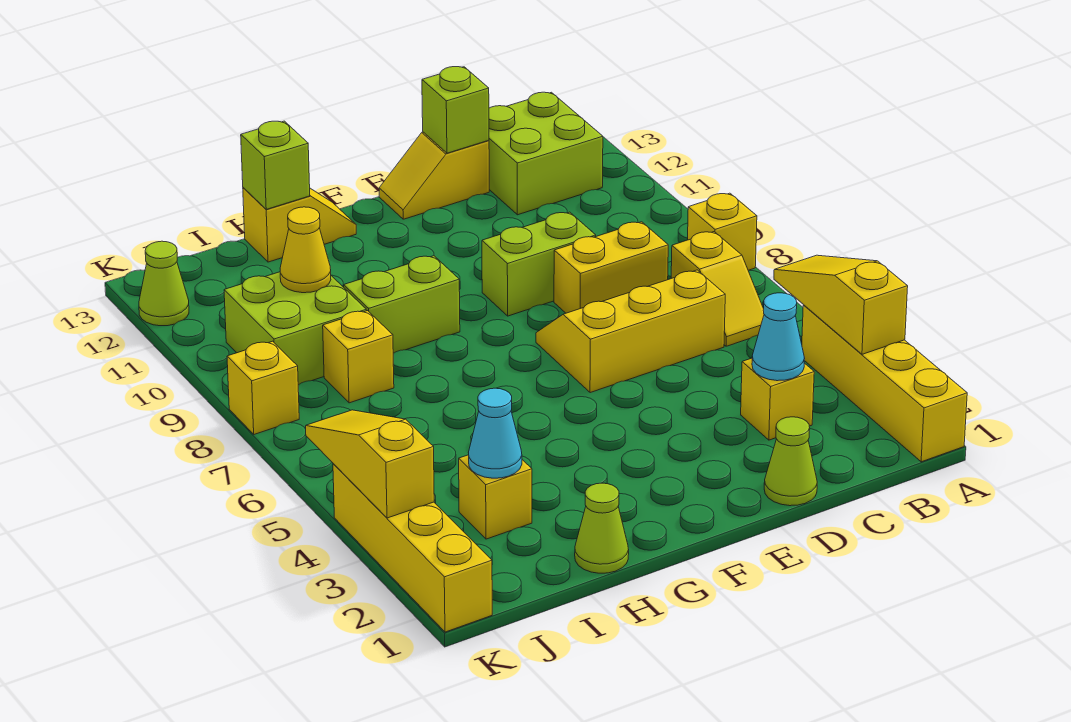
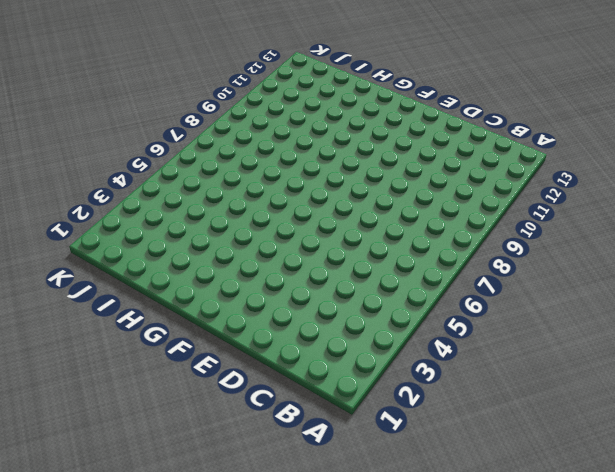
none -> yellow 1x4 brick [802,305,967,462]
none -> yellow 1x1 brick [688,193,757,270]
none -> yellow 1x2 slope [671,232,764,346]

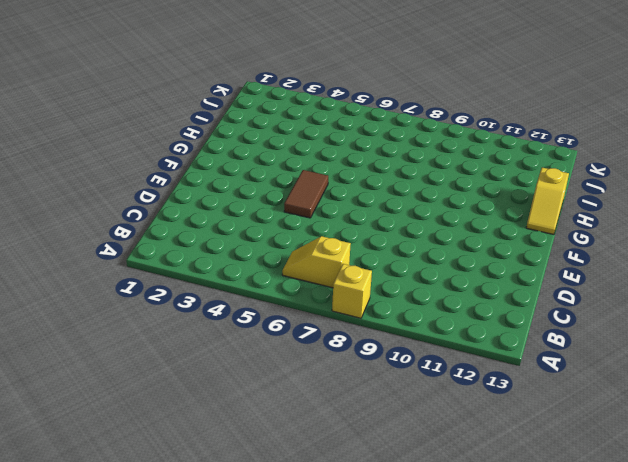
brown 1x2 tile [284,170,328,218] -> none
none -> yellow 1x4 brick [802,305,967,462]
none -> lime 2x2 brick [489,92,603,215]
none -> yellow 1x1 brick [741,358,814,440]

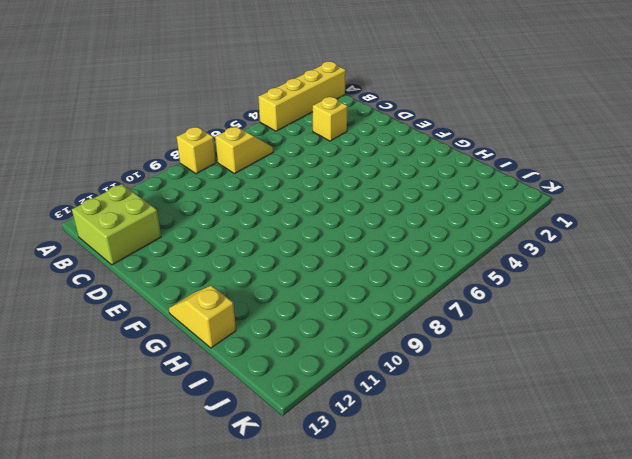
none -> yellow 2x3 slope [536,270,725,393]
none -> yellow 1x2 brick [554,222,668,313]
none -> lime 1x1 cone [764,417,817,506]

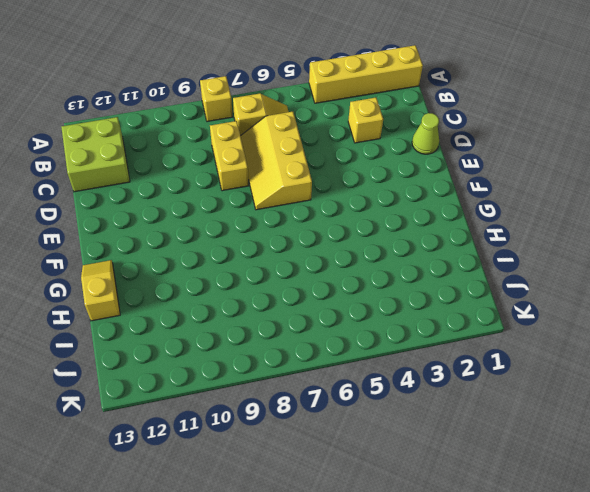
none -> lime 1x2 brick [482,212,596,316]
none -> yellow 1x2 slope [379,132,489,219]
none -> lime 1x2 brick [344,256,460,353]

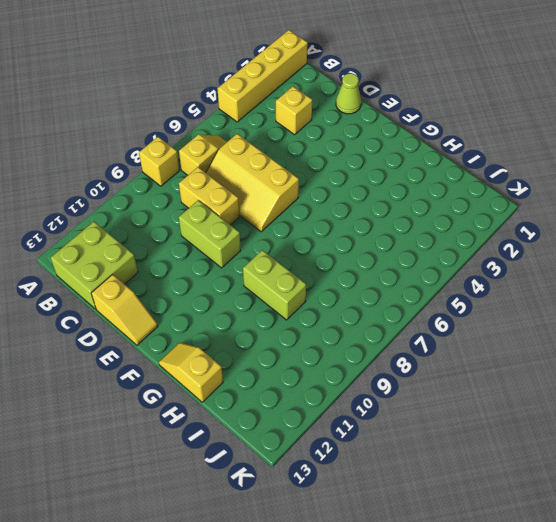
none -> lime 1x1 cone [575,483,629,573]
none -> yellow 1x1 brick [459,455,532,539]
none -> yellow 1x1 brick [323,311,394,403]

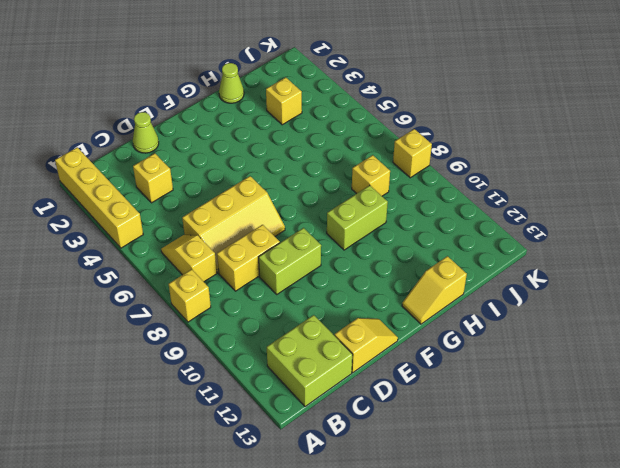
none -> lime 2x2 brick [224,272,366,385]
none -> yellow 1x4 brick [333,464,492,632]
none -> lime 1x1 cone [139,241,189,326]

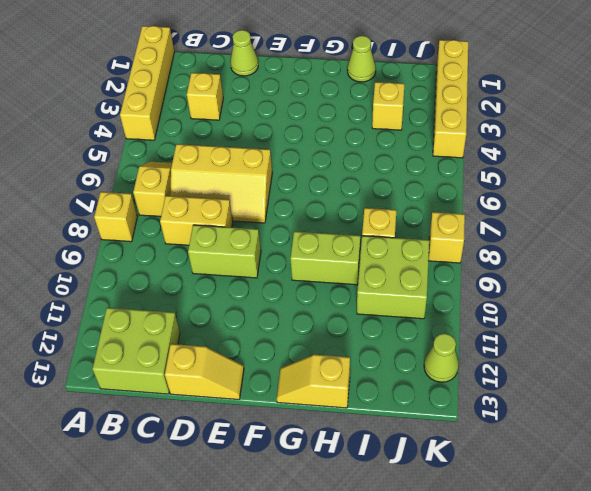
none -> yellow 1x3 slope [774,255,908,354]
none -> cyan 1x1 cone [752,293,805,381]
none -> lime 1x1 brick [422,67,489,153]

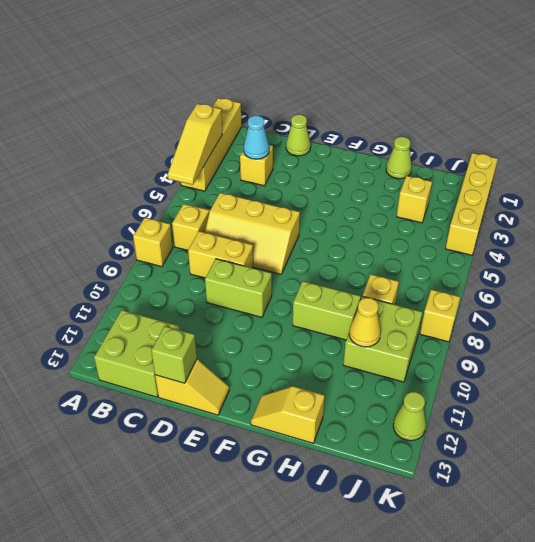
none -> lime 1x1 brick [241,121,310,209]
none -> cyan 1x1 cone [469,388,522,478]
none -> yellow 1x3 slope [306,410,434,518]

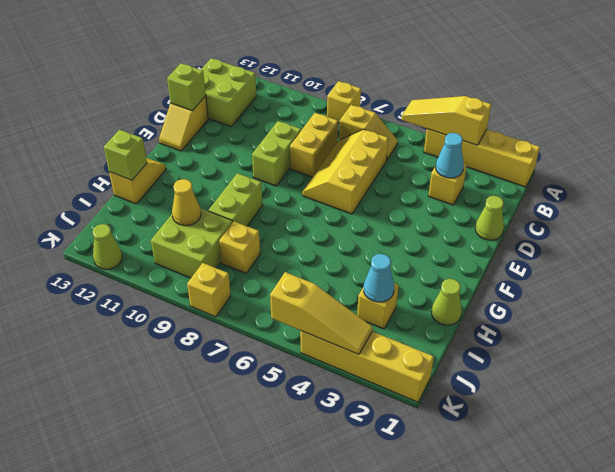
yellow 1x3 slope [270,272,373,354] -> yellow 1x3 slope turned to [306,410,434,518]

